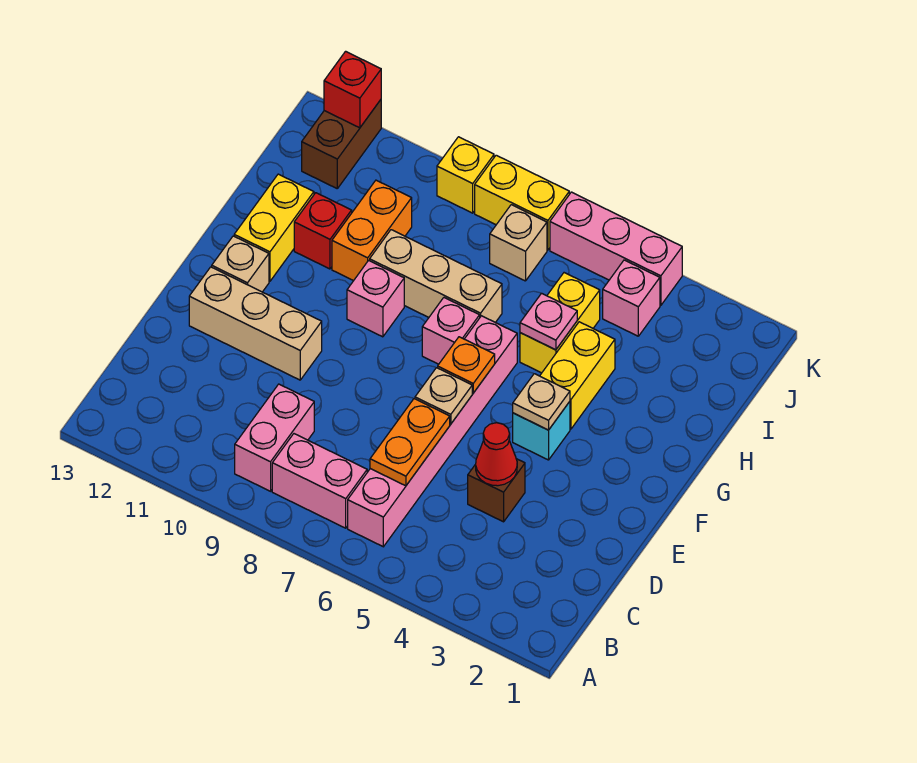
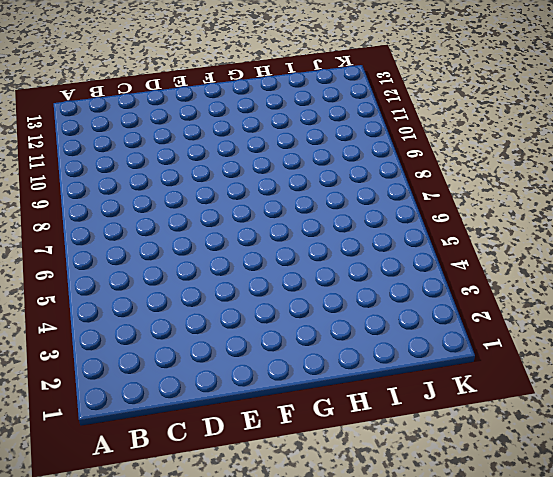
none -> pink 1x6 brick [348,316,517,547]
none -> pink 1x2 brick [272,434,367,528]
none -> pink 1x2 brick [235,384,314,491]

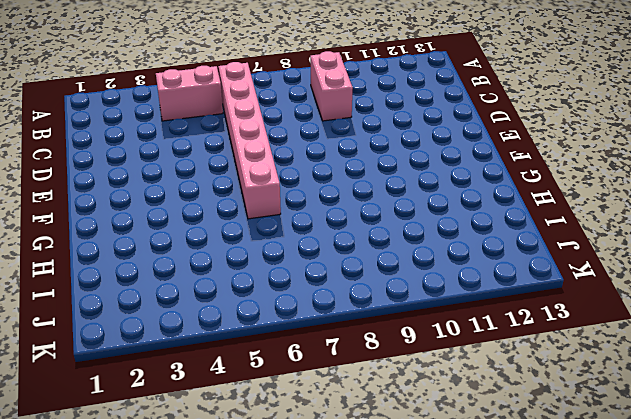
pink 1x2 brick [156,66,223,121] -> pink 1x2 brick moved to [272,434,367,528]
none -> brown 1x1 brick [468,459,525,522]
none -> tan 1x3 brick [189,267,322,380]
none -> cyan 1x1 brick [513,402,570,460]

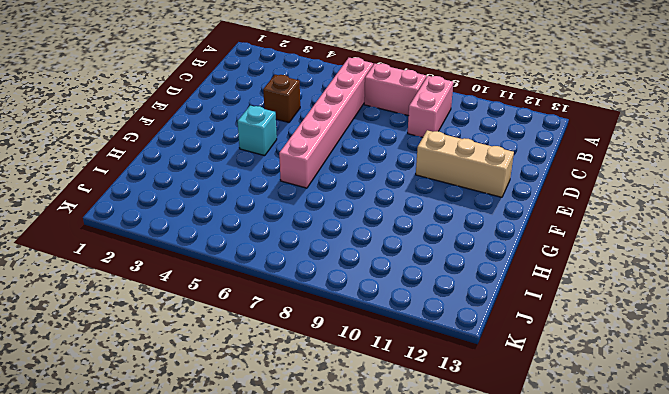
none -> tan 1x1 brick [212,236,269,292]
none -> yellow 1x2 brick [540,322,615,429]
none -> pink 1x1 brick [422,298,480,364]

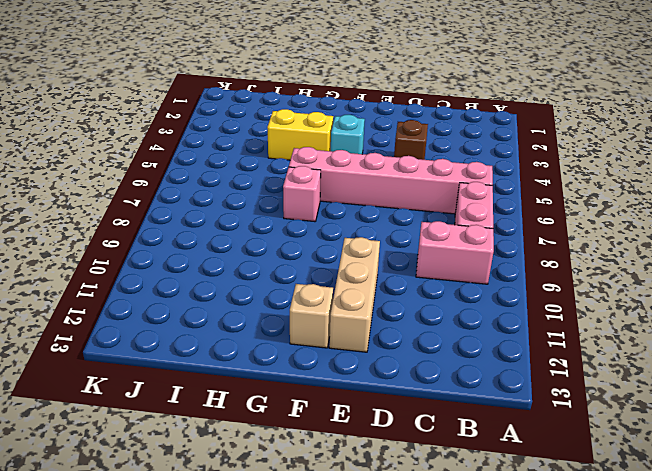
none -> pink 1x1 brick [347,260,404,337]
none -> yellow 1x2 brick [234,174,314,281]
none -> yellow 1x2 brick [520,273,600,373]

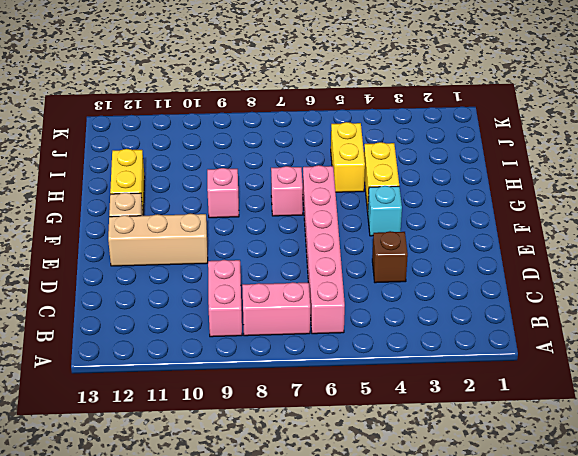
none -> tan 1x3 brick [370,230,502,322]
none -> orange 1x2 brick [332,180,412,281]
none -> red 1x1 brick [294,193,352,269]

